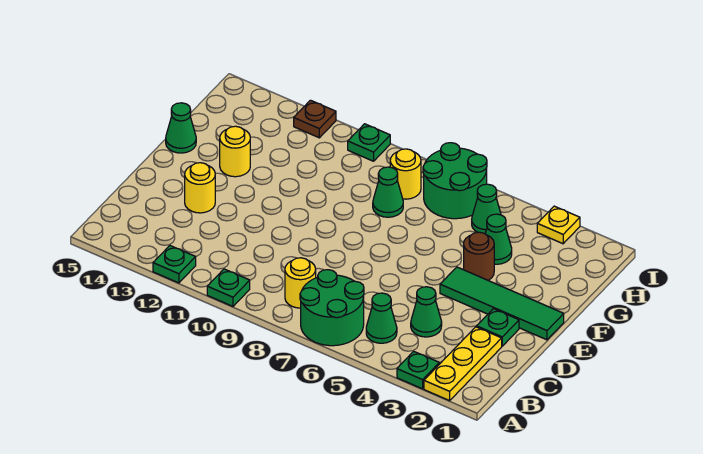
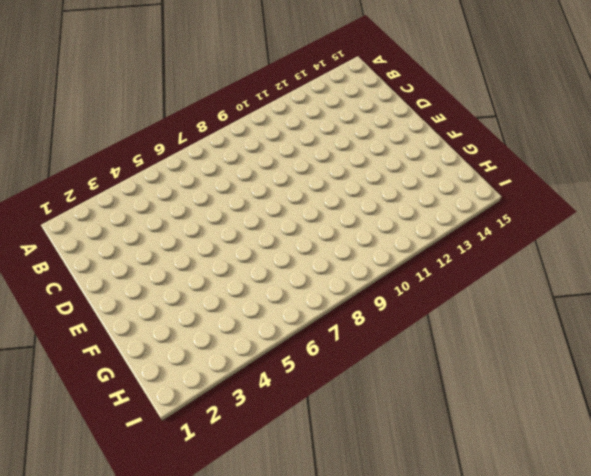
none -> yellow 1x3 plate [424,327,502,401]
none -> green 1x1 plate [397,351,439,389]
none -> green 2x2 round brick [300,270,364,346]

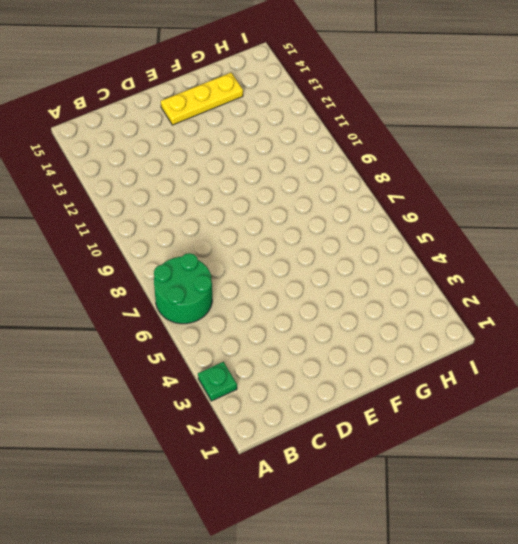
yellow 1x3 plate [161,73,243,125] -> yellow 1x3 plate moved to [424,327,502,401]
none -> green 1x1 plate [207,269,250,306]
none -> green 1x1 plate [153,246,196,283]
none -> green 1x1 cone [366,293,397,343]

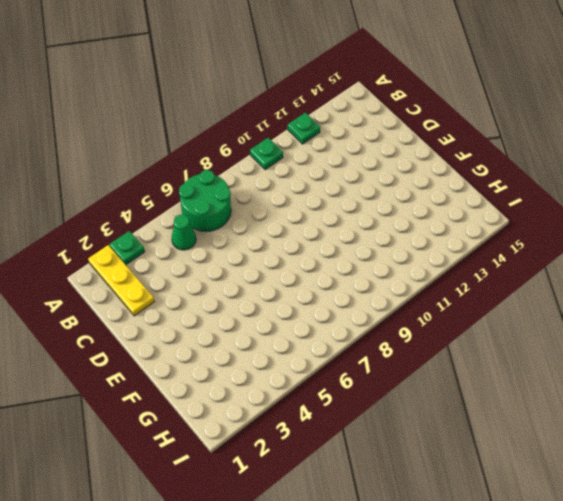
none -> yellow 1x1 round brick [285,258,316,308]
none -> green 1x1 cone [411,287,442,337]
none -> green 1x1 plate [477,309,519,346]

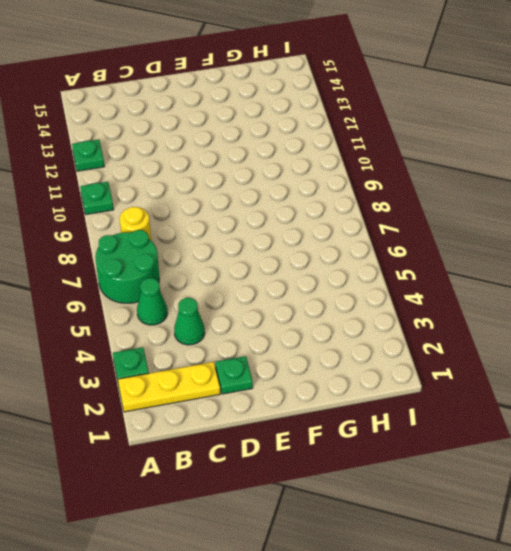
none -> yellow 1x1 round brick [185,163,215,213]
none -> green 1x4 tile [440,267,564,340]
none -> brown 1x1 round brick [464,232,494,280]

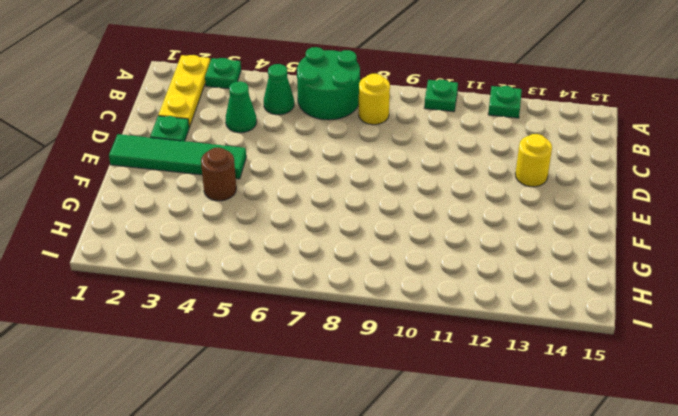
none -> yellow 1x1 round brick [220,126,250,177]
none -> green 1x1 cone [166,103,196,153]
none -> green 1x1 cone [485,214,512,264]

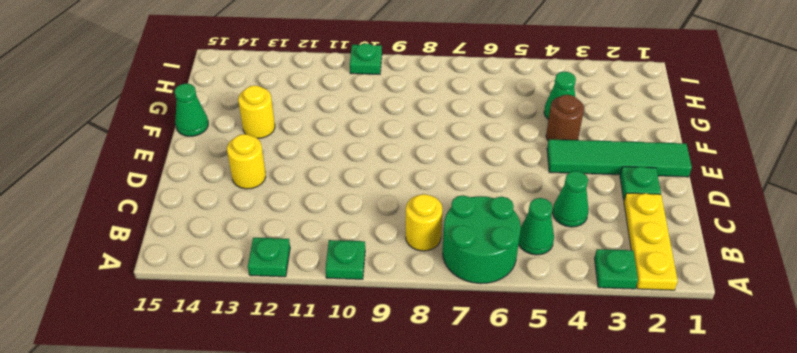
none -> green 1x1 cone [373,167,403,217]
none -> green 1x1 cone [472,184,501,234]
none -> green 2x2 round brick [423,143,487,219]

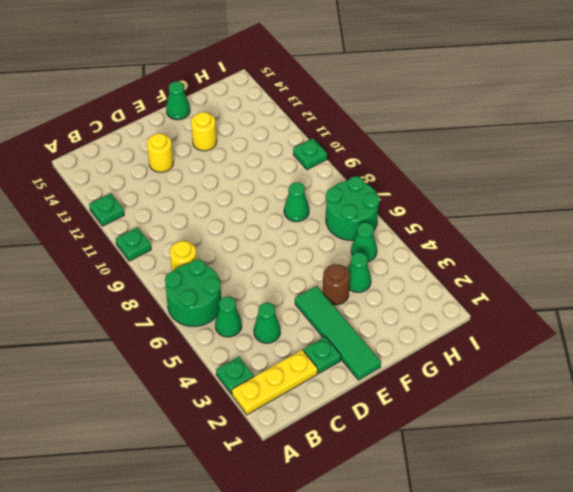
none -> yellow 1x1 round brick [390,149,421,199]
none -> yellow 1x1 plate [537,206,580,244]
none -> brown 1x1 plate [294,100,336,138]

